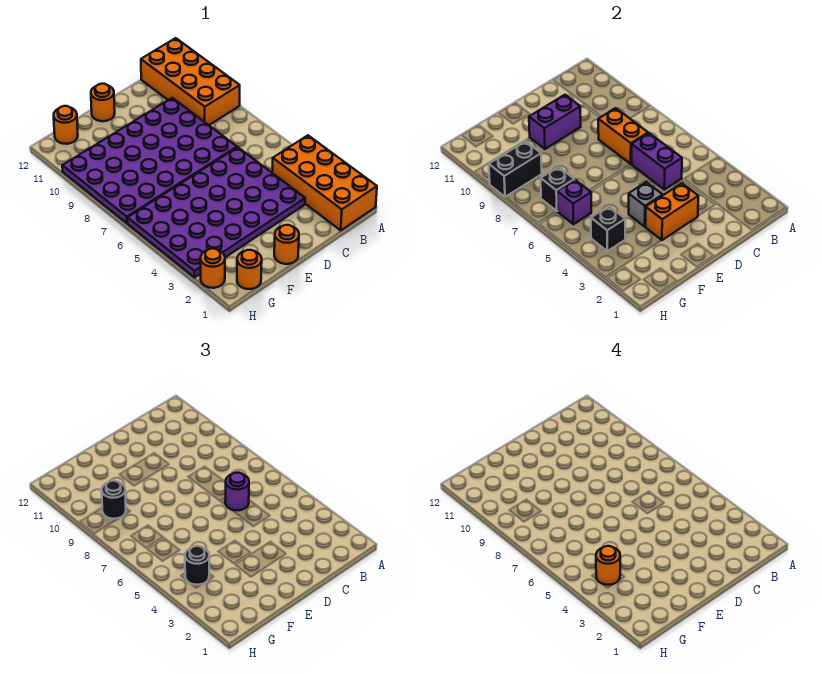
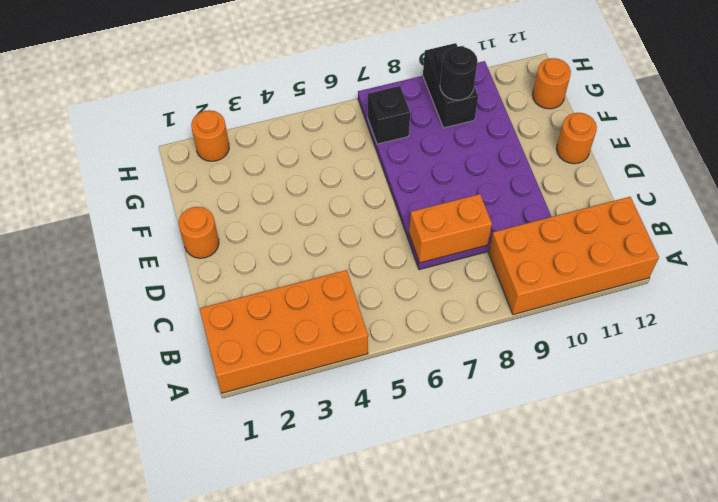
none -> purple 4x6 plate [128,147,305,277]
none -> orange 1x1 round brick [237,250,262,289]
none -> purple 1x2 brick [632,133,682,190]

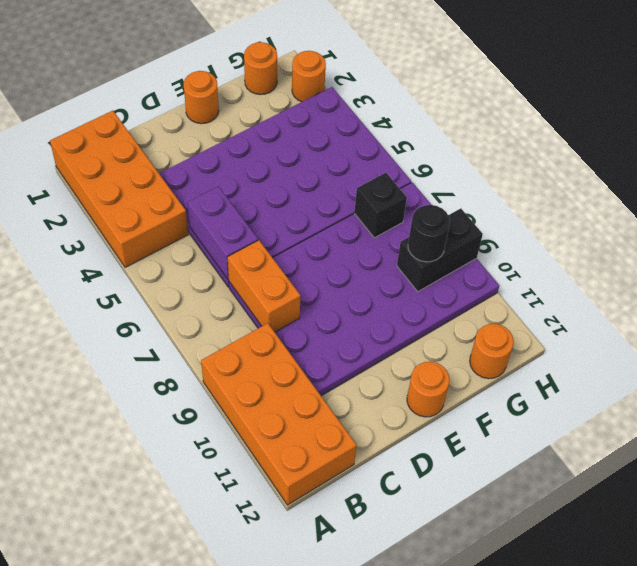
none -> orange 1x2 brick [646,183,698,240]
none -> purple 1x2 brick [529,95,581,149]
none -> grey 1x1 brick [629,182,663,227]

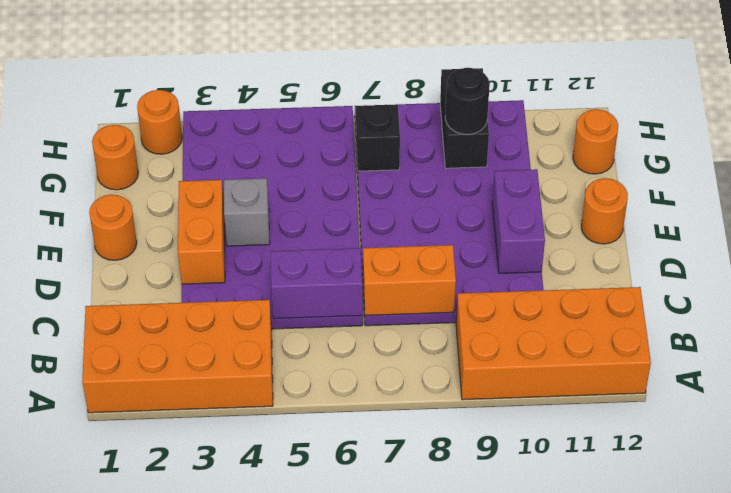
none -> black 1x1 brick [591,206,625,251]
none -> purple 1x1 brick [557,180,591,224]
none -> purple 1x1 round brick [225,473,249,510]

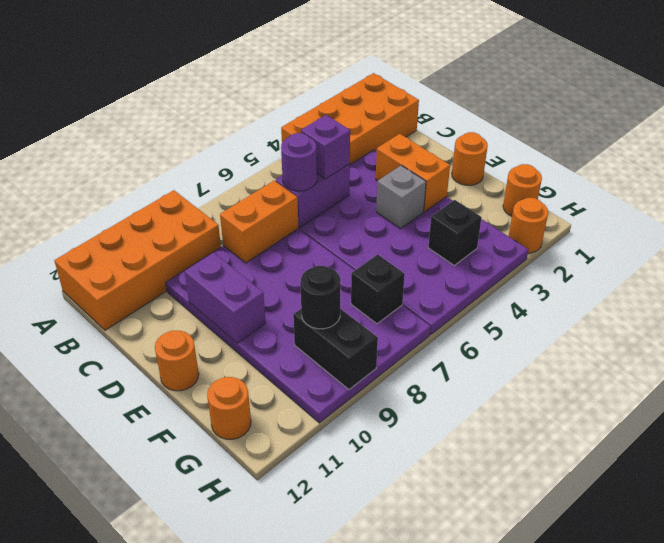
purple 1x1 brick [301,115,350,179] -> purple 1x1 brick moved to [557,180,591,224]
none -> black 1x1 round brick [185,546,209,585]
none -> orange 1x1 round brick [596,546,620,585]

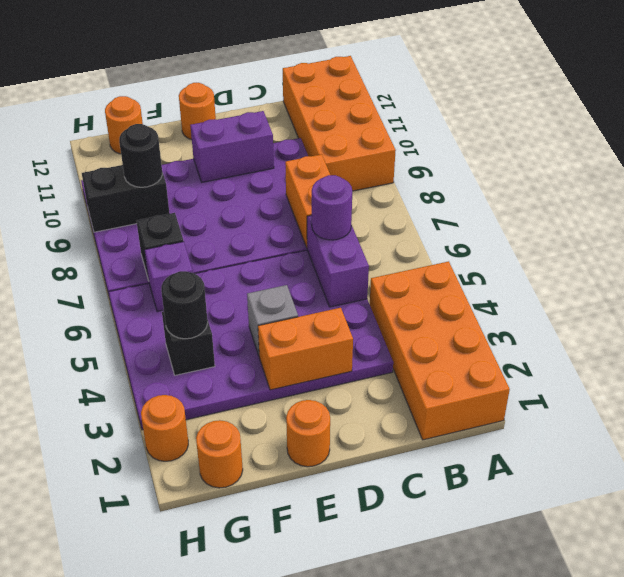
none -> orange 1x1 round brick [596,546,620,585]

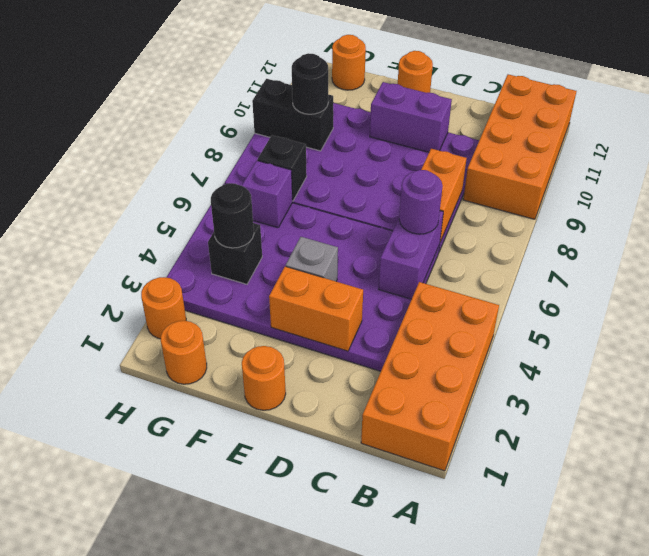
none -> orange 1x1 round brick [596,546,620,585]

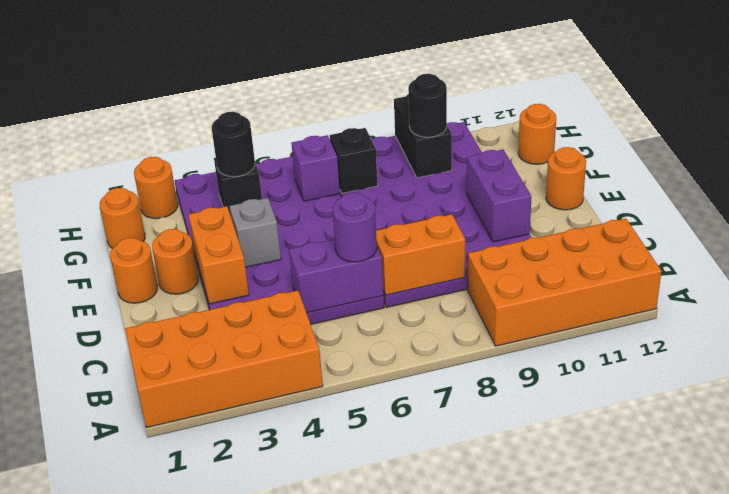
orange 1x1 round brick [152,229,198,294] -> orange 1x1 round brick moved to [596,546,620,585]

